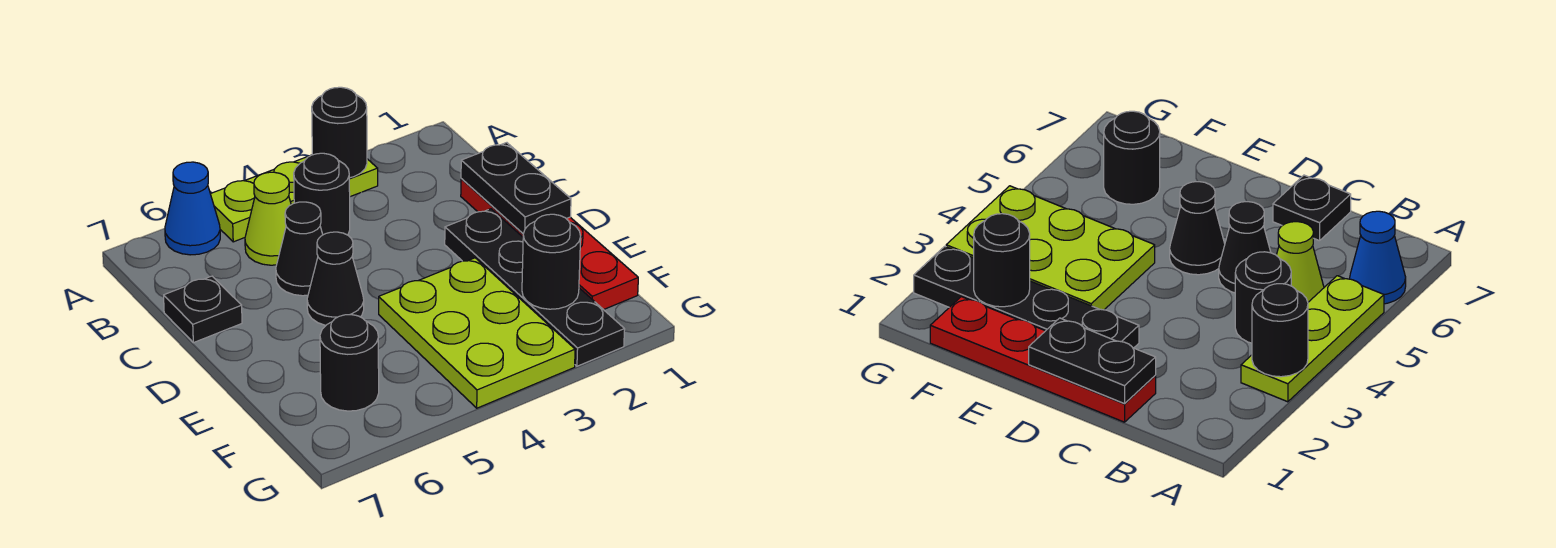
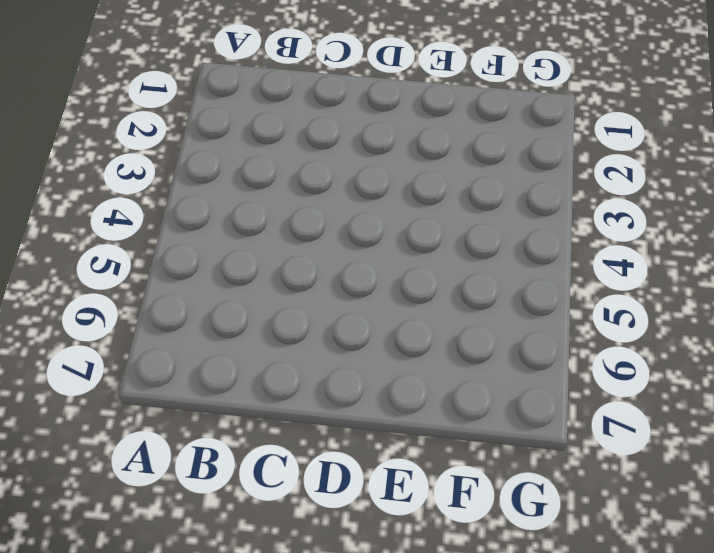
none -> lime 1x3 plate [211,156,378,242]
none -> blue 1x1 cone [165,162,220,255]
none -> black 1x1 round brick [294,153,350,235]

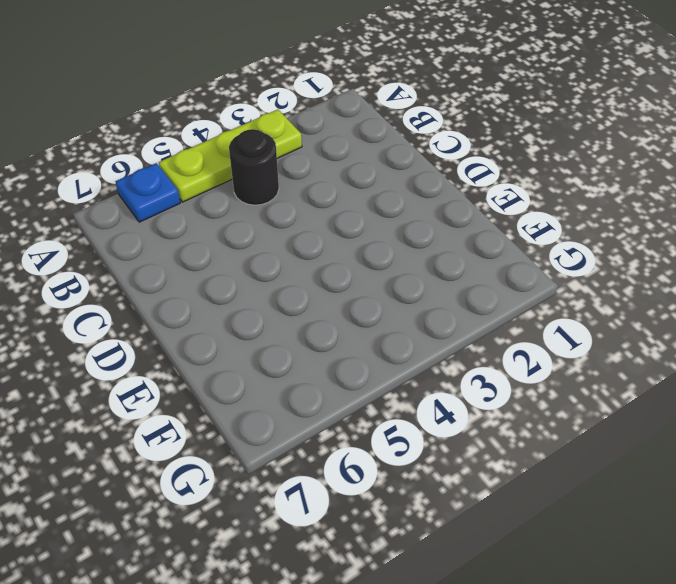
blue 1x1 plate [115,163,180,222] -> blue 1x1 cone [165,162,220,255]
none -> lime 1x1 cone [245,172,291,265]
none -> red 1x4 plate [461,179,638,310]
none -> black 1x1 cone [276,202,323,296]

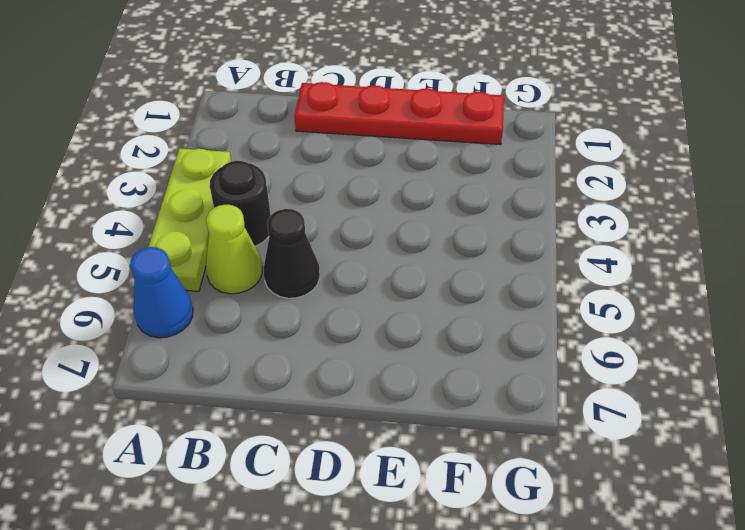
none -> black 1x1 plate [164,276,242,343]
none -> black 1x4 plate [445,209,625,366]
none -> black 1x1 cone [307,232,364,325]

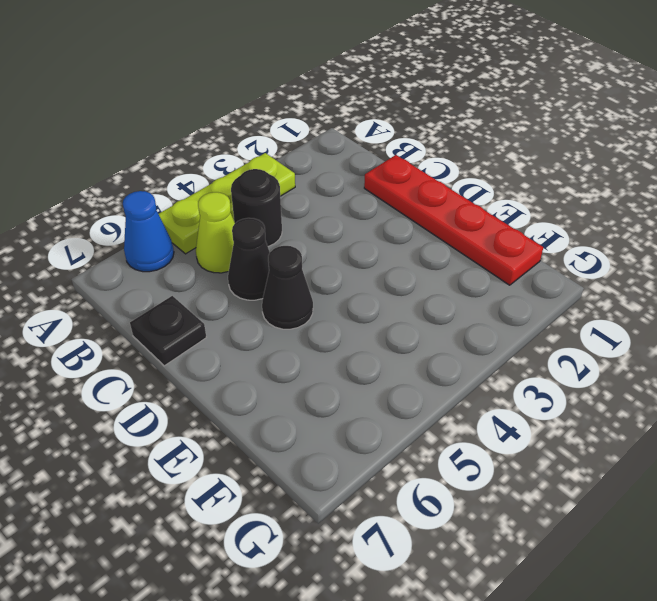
none -> black 1x4 plate [445,209,625,366]
none -> lime 2x3 plate [379,258,575,408]
none -> black 1x1 round brick [320,315,379,411]

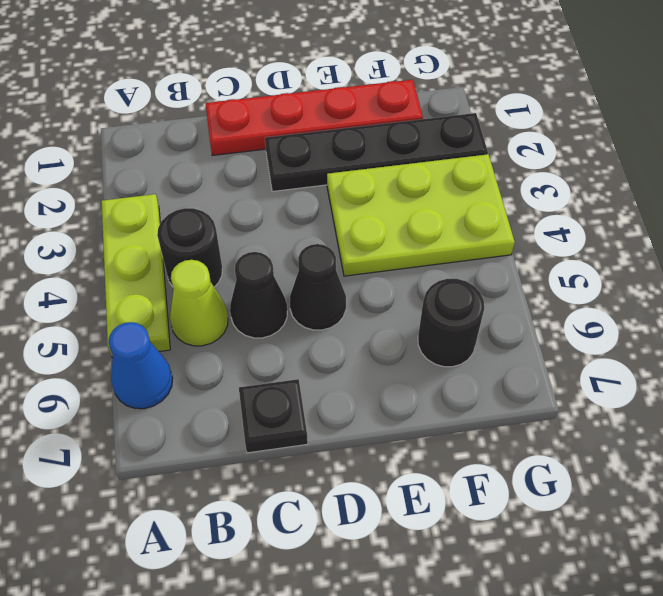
none -> black 1x1 round brick [312,87,367,178]
none -> black 1x2 plate [461,143,571,234]
none -> black 1x1 round brick [522,214,581,309]

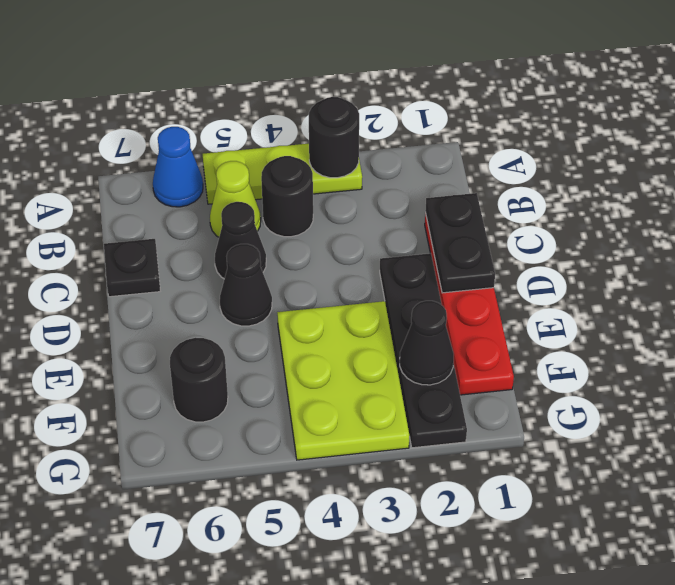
black 1x1 cone [400,301,454,385] -> black 1x1 round brick [522,214,581,309]

